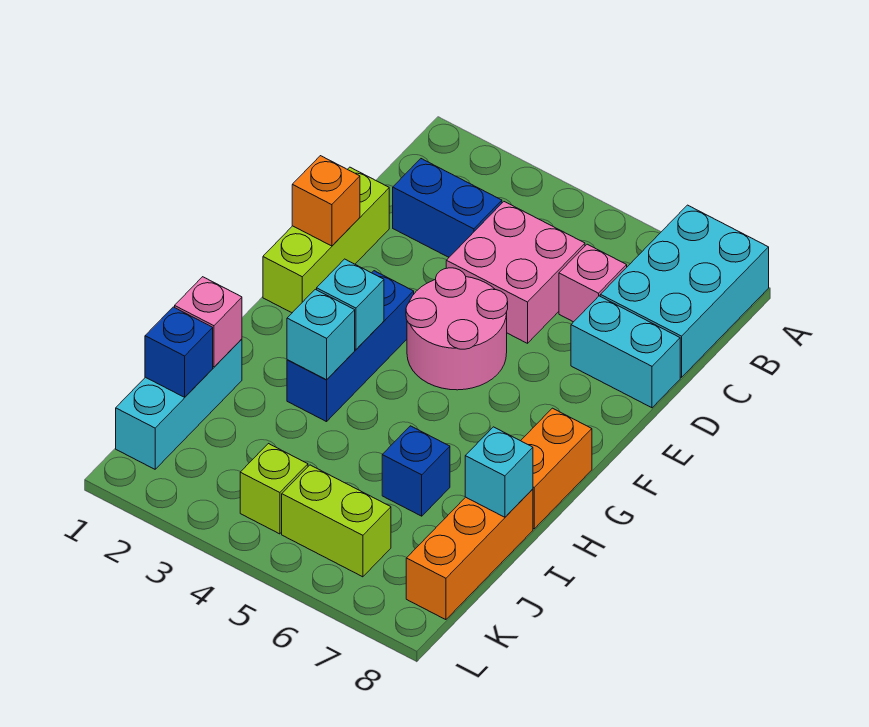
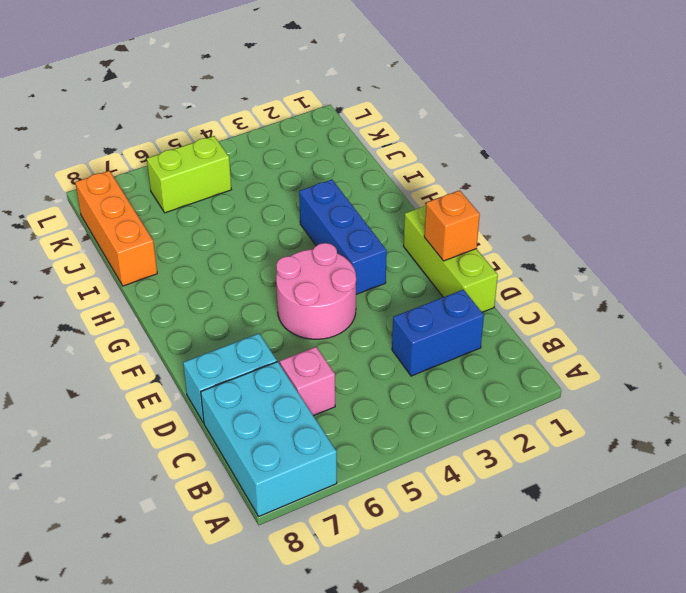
none -> pink 2x2 brick [446,202,585,343]
none -> orange 1x2 brick [521,408,592,529]
none -> cyan 1x3 brick [116,339,242,469]

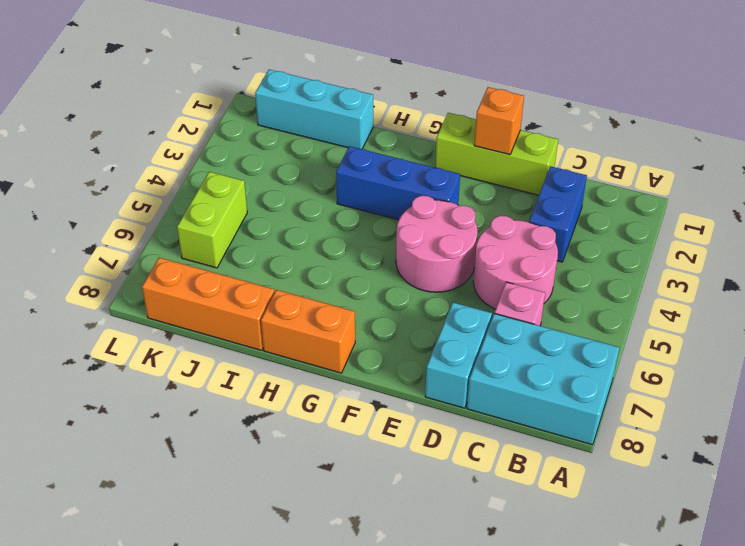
pink 2x2 round brick [473,216,558,309] -> pink 2x2 brick [446,202,585,343]
none -> blue 1x1 brick [382,426,450,516]
none -> lime 1x1 brick [240,444,308,534]
none -> cyan 1x1 brick [317,259,384,349]

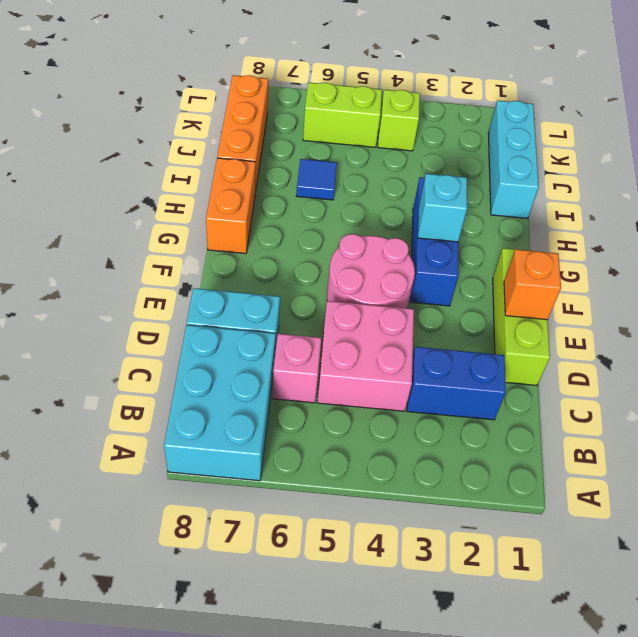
blue 1x1 tile [296,159,337,200] -> blue 1x1 brick [382,426,450,516]
none -> cyan 1x1 brick [287,289,355,380]
none -> pink 1x1 brick [175,277,242,367]
none -> cyan 1x1 brick [465,427,533,517]

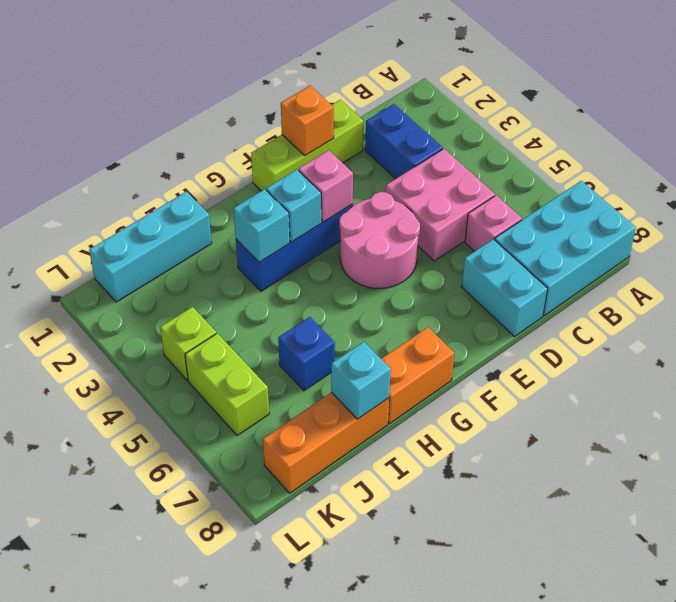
pink 1x1 brick [299,150,353,222] -> pink 1x1 brick moved to [175,277,242,367]
none -> blue 1x1 brick [145,307,213,397]

